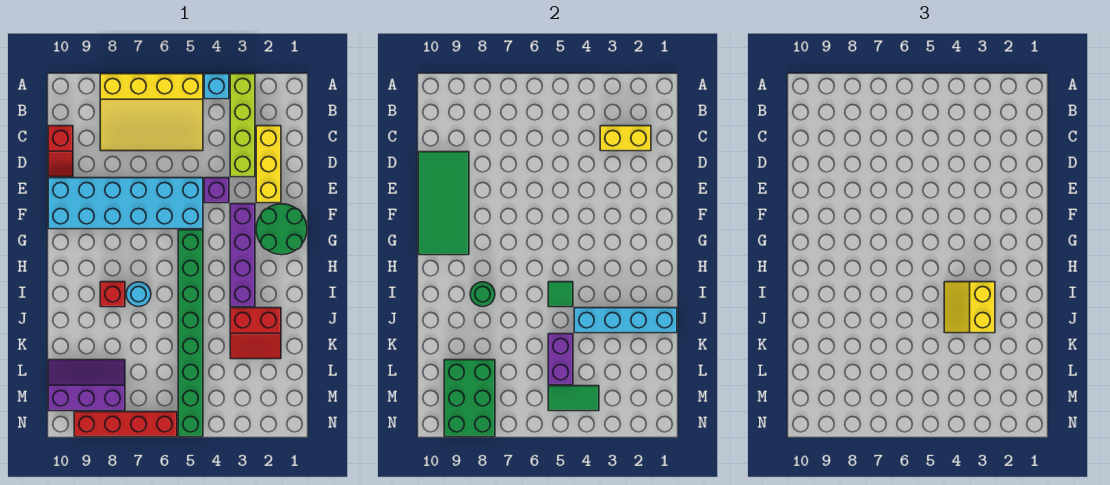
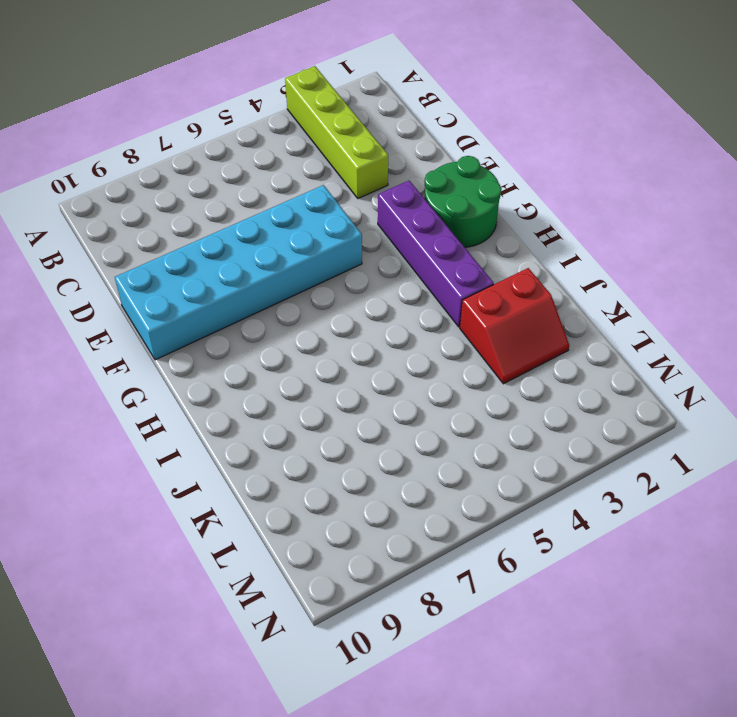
none -> cyan 1x1 brick [204,74,229,99]
none -> yellow 3x4 slope [100,74,203,151]
none -> yellow 1x3 brick [256,126,281,203]

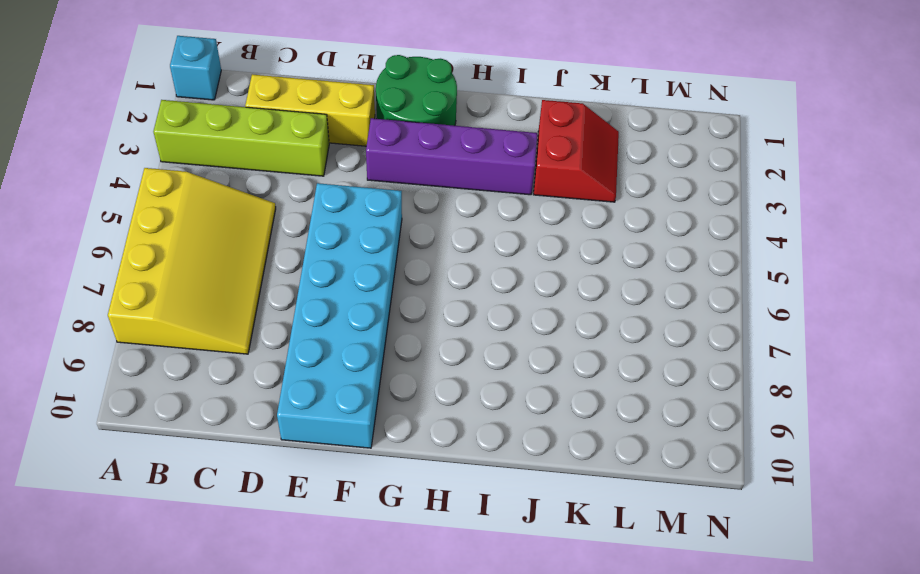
cyan 1x1 brick [170,36,221,100] -> cyan 1x1 brick moved to [204,74,229,99]
none -> red 1x2 slope [48,126,73,177]
none -> purple 1x1 brick [204,178,229,203]
none -> green 1x8 brick [178,230,203,437]

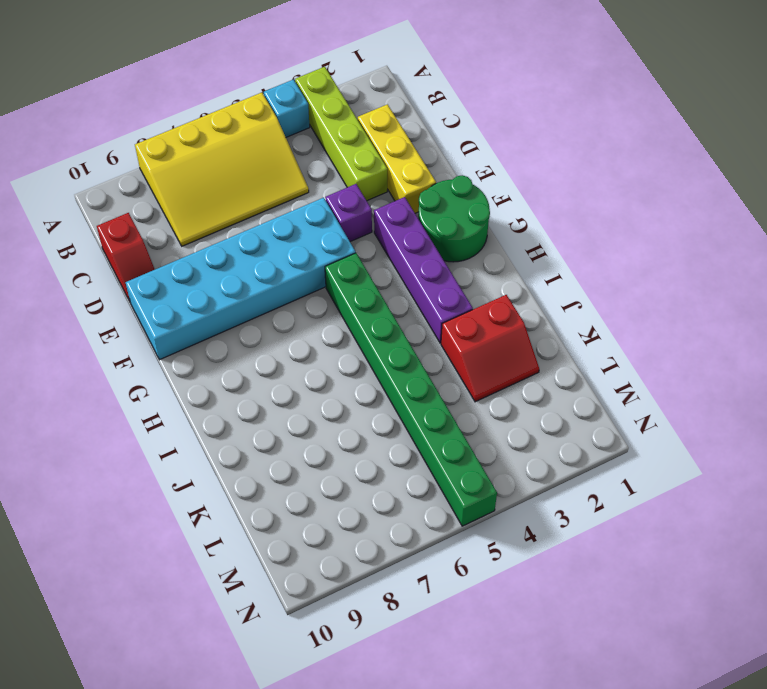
none -> cyan 1x1 round brick [126,282,151,307]
none -> red 1x1 brick [100,282,125,307]
none -> purple 2x3 slope [48,360,125,411]

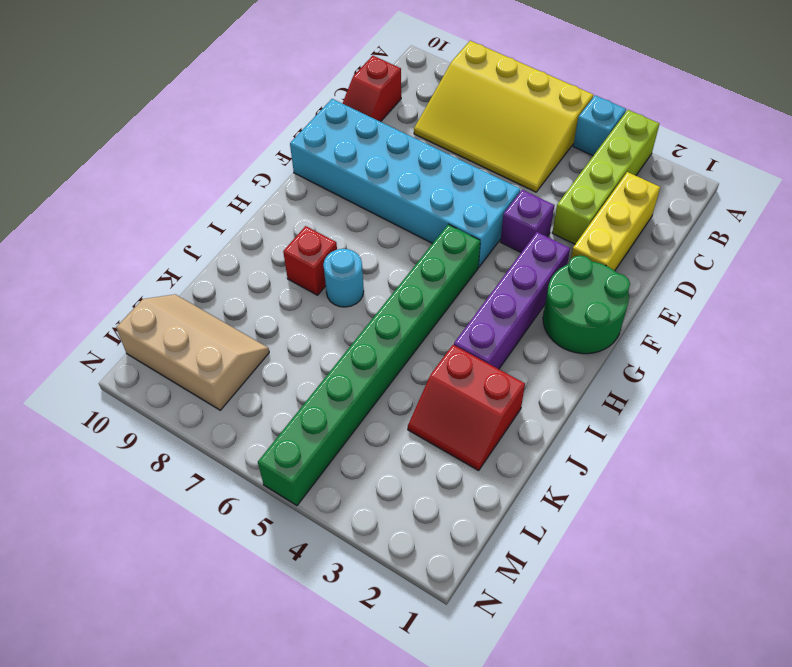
tan 2x3 slope [116,294,269,410] -> purple 2x3 slope [48,360,125,411]
none -> red 1x4 brick [74,412,177,437]
none -> yellow 1x2 brick [600,126,651,151]
none -> green 2x4 tile [418,152,469,255]

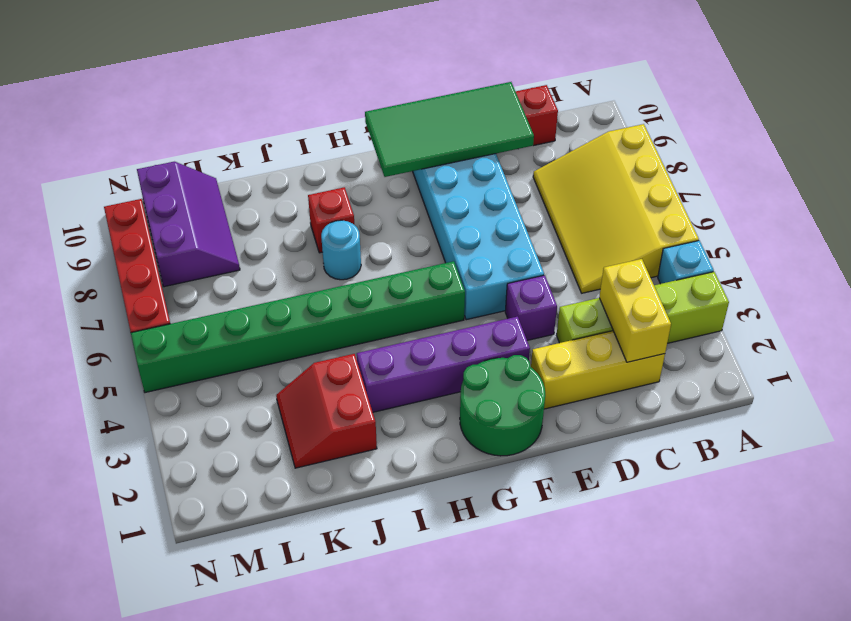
none -> green 1x1 tile [548,282,573,307]
none -> green 1x1 round brick [470,282,495,307]
none -> cyan 1x4 brick [574,308,677,333]

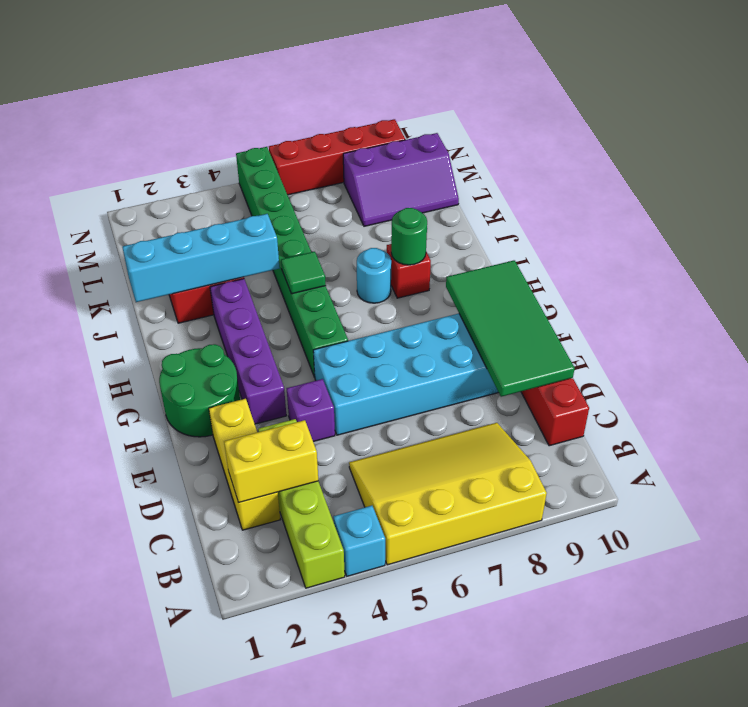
none -> purple 1x2 brick [548,334,573,385]
none -> green 2x3 brick [444,360,495,437]
none -> green 1x2 tile [548,386,599,411]

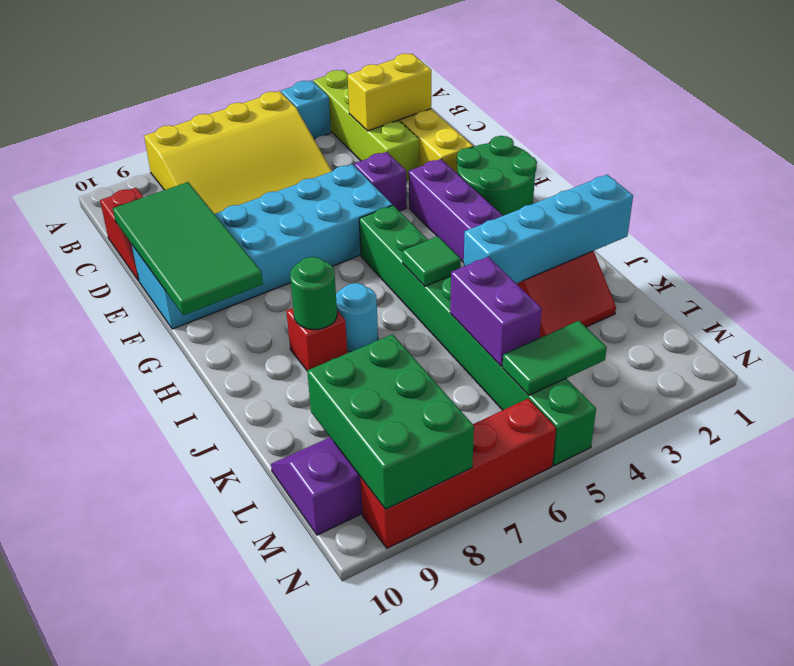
none -> yellow 2x2 slope [944,282,995,333]

